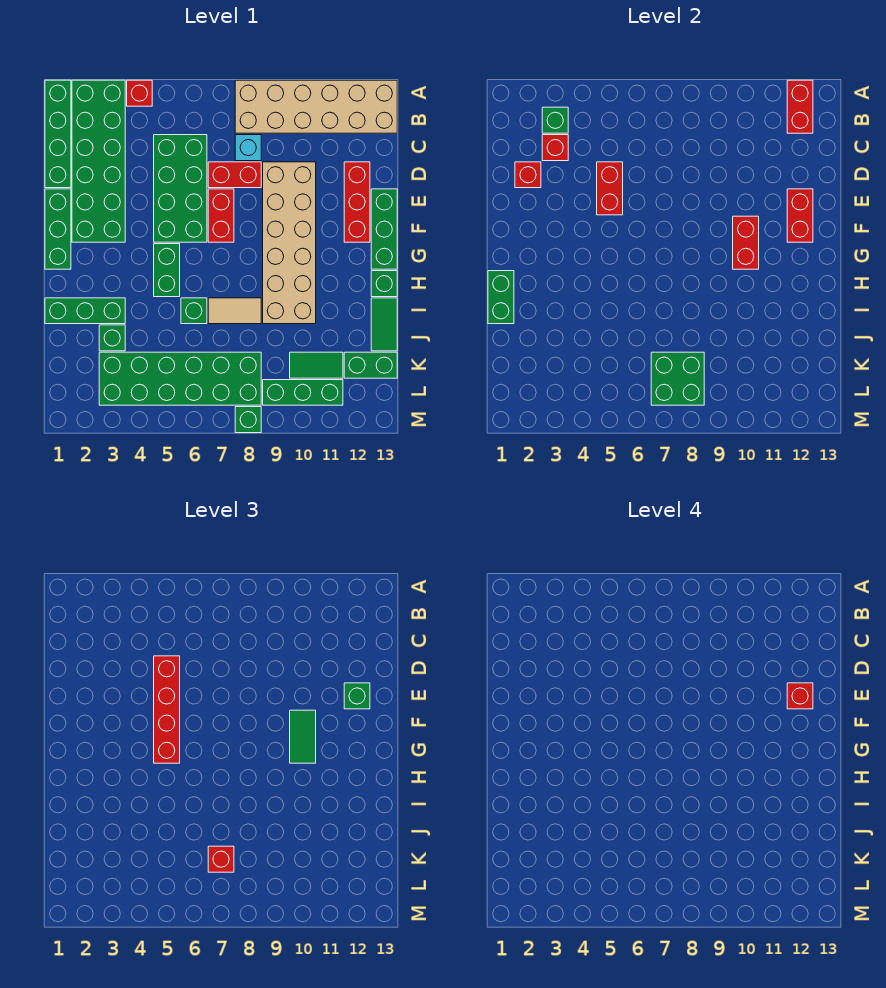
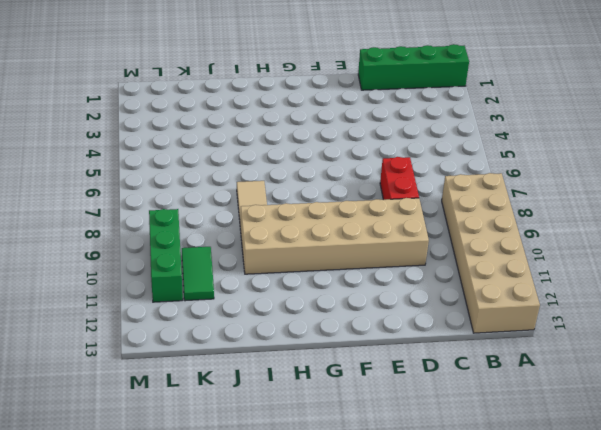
none -> green 2x6 brick [72,80,125,242]
none -> red 1x1 brick [127,80,152,106]
none -> green 2x4 brick [154,135,207,242]
none -> cyan 1x1 brick [235,135,261,161]

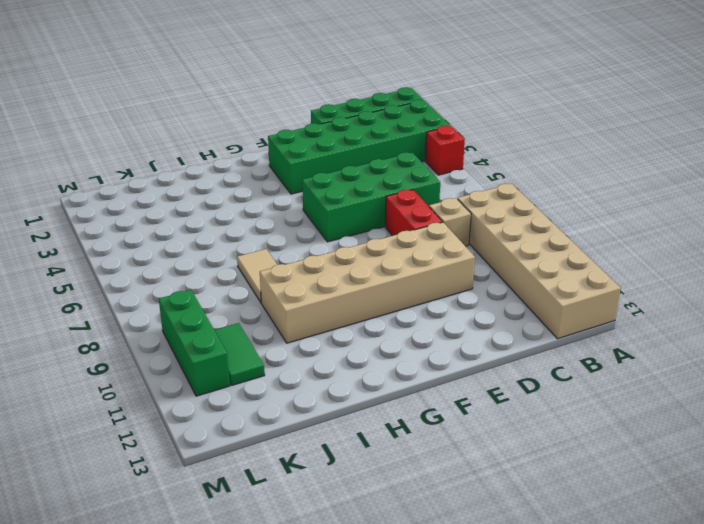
tan 1x1 brick [429,198,471,246] -> cyan 1x1 brick [235,135,261,161]
none -> red 1x3 brick [344,162,370,242]
none -> green 1x3 brick [45,189,71,269]
none -> red 1x2 brick [208,189,234,242]
none -> green 1x3 brick [371,189,397,269]

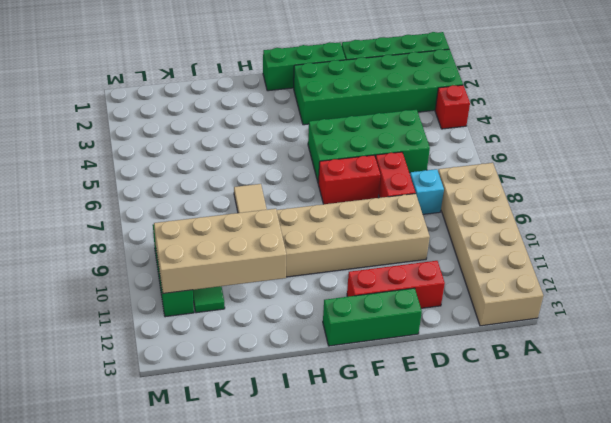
tan 2x4 brick [154,209,286,293] -> none
none -> green 1x2 brick [154,244,180,297]
none -> green 1x1 brick [371,271,397,297]
none -> green 1x3 brick [45,298,125,324]
none -> green 1x1 brick [181,298,207,324]

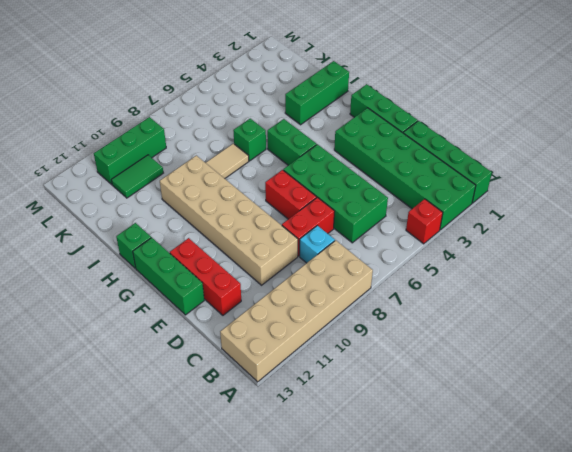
none -> green 1x2 tile [371,298,397,351]
none -> green 1x1 brick [99,325,125,351]
none -> green 2x6 brick [99,352,261,405]
none -> green 1x2 brick [344,352,397,378]

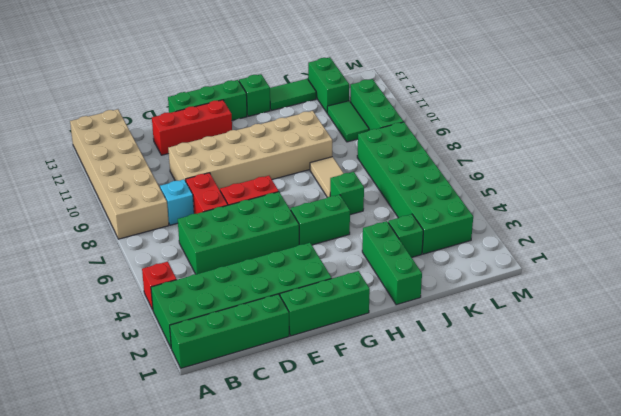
none -> green 1x1 brick [235,407,261,433]
none -> red 1x2 brick [787,80,813,133]
none -> green 1x1 brick [542,107,568,133]
none -> red 1x1 brick [542,135,568,161]

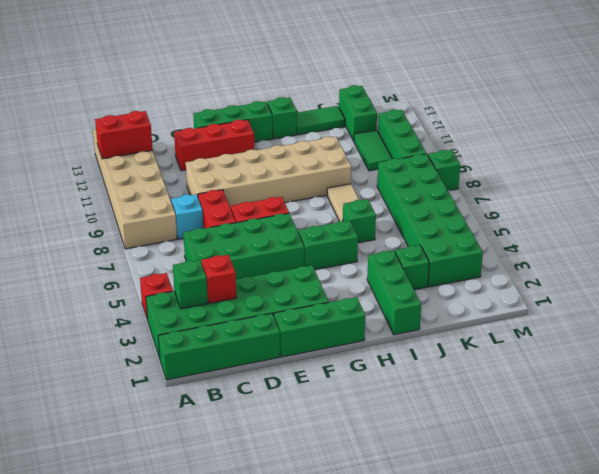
none -> red 1x1 brick [515,162,541,188]
none -> red 1x2 brick [597,162,623,215]
none -> red 1x2 brick [787,189,813,242]
none -> red 1x2 brick [733,216,759,269]

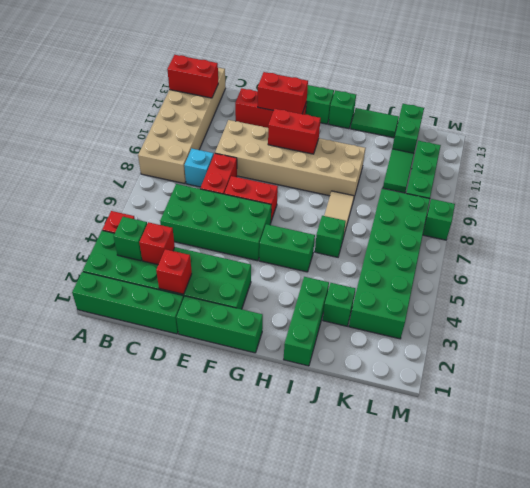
none -> red 1x2 brick [597,162,623,215]
none -> green 1x2 brick [488,271,514,324]
none -> green 2x2 brick [651,352,704,405]
none -> red 1x4 brick [154,656,180,763]

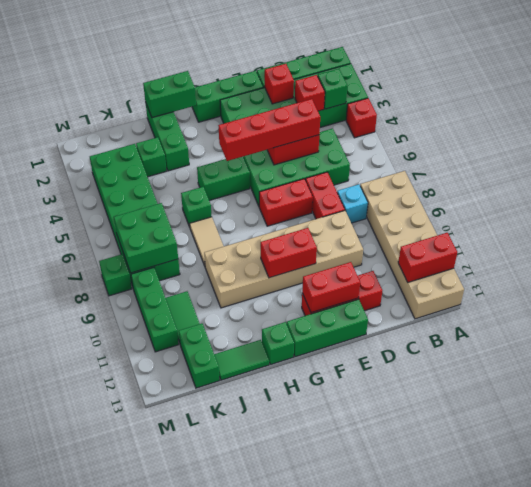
none -> green 1x1 brick [344,683,370,709]
none -> green 1x2 tile [290,710,316,763]
none -> red 1x1 brick [208,846,234,872]
none -> red 1x1 brick [787,683,813,709]

